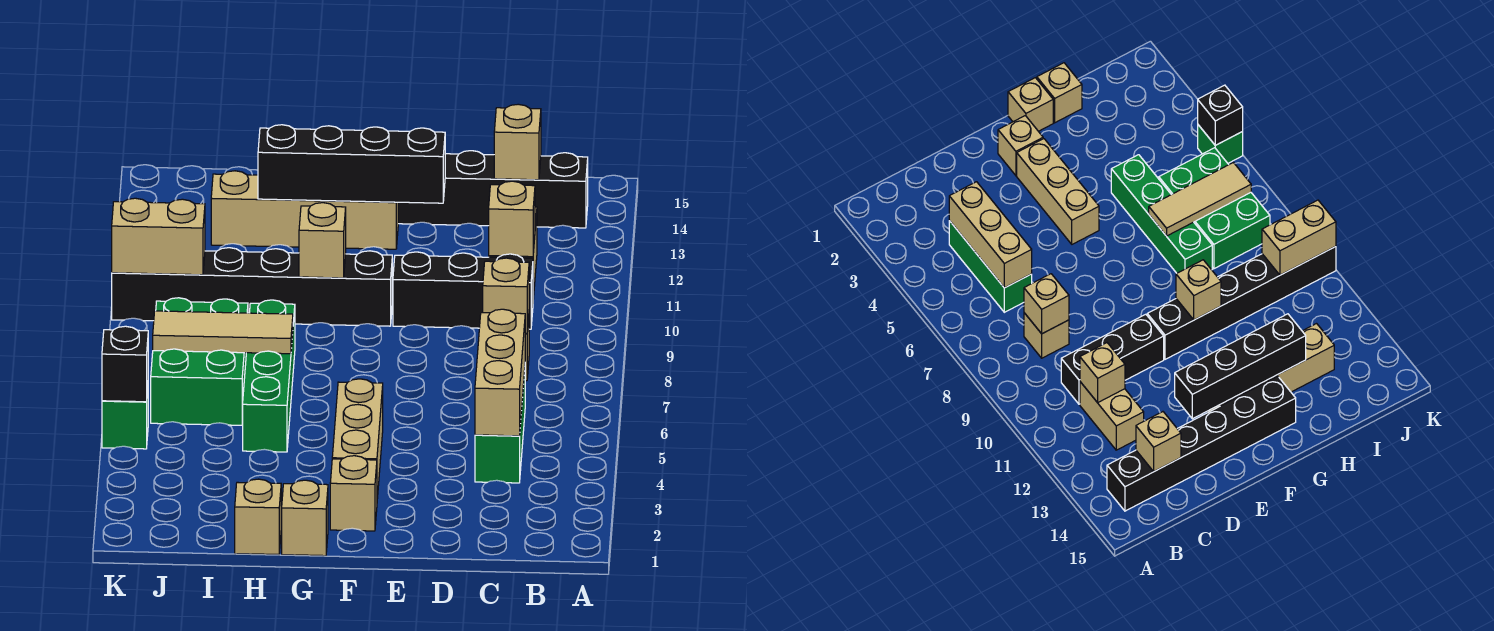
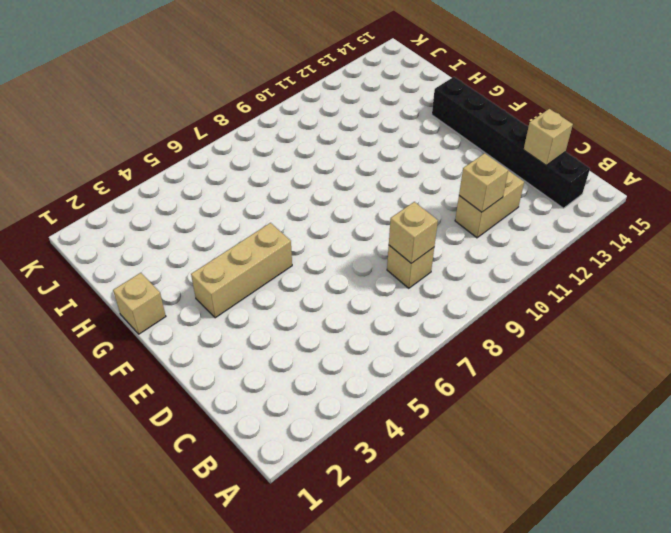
none -> green 1x3 brick [475,371,525,483]
none -> black 1x3 brick [393,252,533,329]
none -> tan 1x1 brick [330,456,377,531]

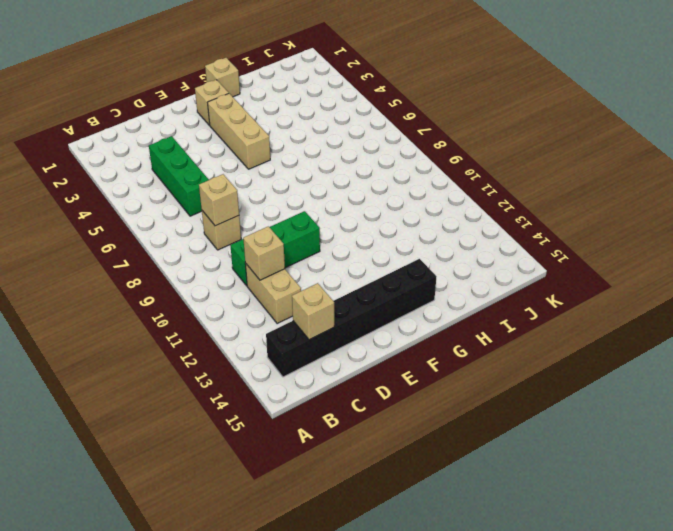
green 1x3 brick [230,211,320,286] -> black 1x3 brick [393,252,533,329]
none -> black 1x6 brick [112,248,392,326]
none -> tan 1x4 brick [211,171,398,249]
none -> tan 1x1 brick [235,479,281,555]

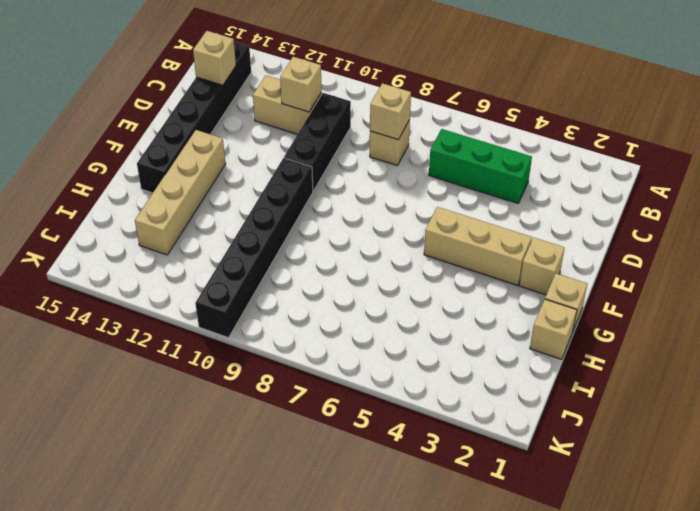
none -> green 1x4 brick [243,300,295,452]
none -> green 2x3 brick [151,298,248,425]
none -> green 1x1 brick [102,389,148,449]

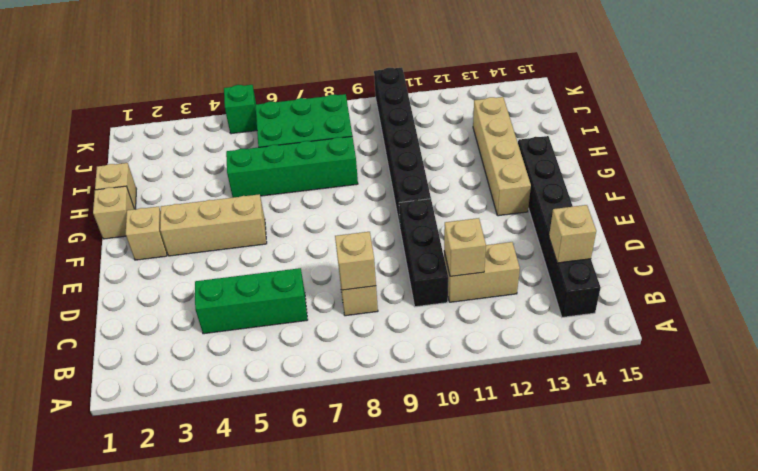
none -> tan 1x3 brick [475,309,525,436]
none -> black 1x4 brick [258,125,445,203]
none -> tan 1x1 brick [299,203,346,278]

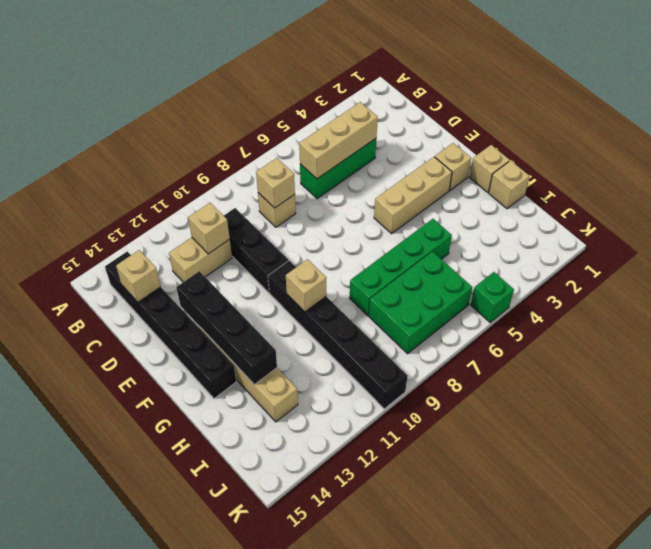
none -> tan 1x3 tile [153,311,293,354]
none -> tan 1x2 brick [112,198,205,275]
none -> black 1x1 brick [102,326,148,402]

